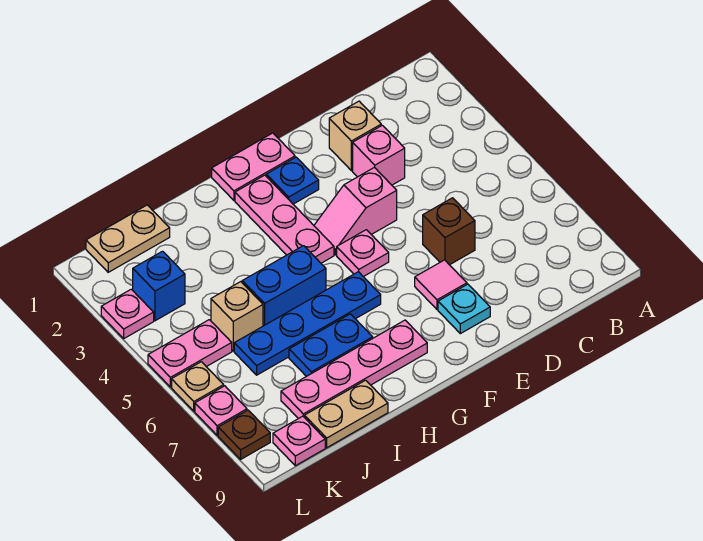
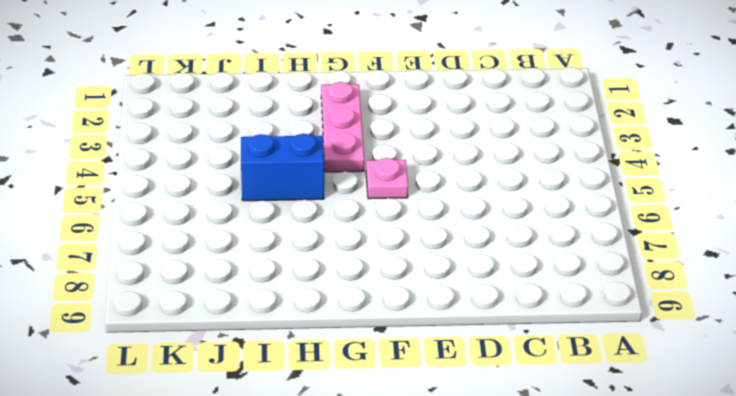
none -> tan 1x1 brick [329,101,381,171]
none -> pink 1x1 brick [353,125,405,185]
none -> brown 1x1 brick [423,198,475,265]

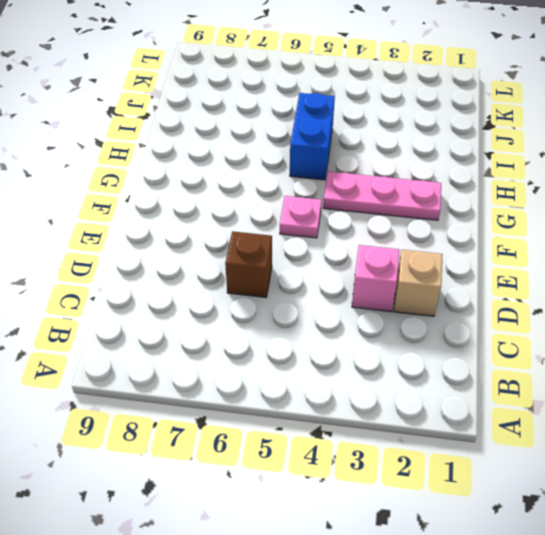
none -> pink 1x2 slope [314,167,397,255]
none -> pink 1x1 tile [415,260,467,309]
none -> cyan 1x1 plate [438,284,490,334]

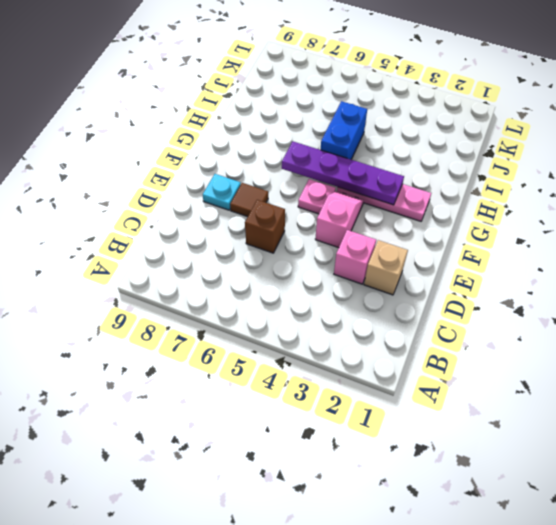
brown 1x1 tile [230,183,268,217] -> pink 1x1 tile [415,260,467,309]
purple 1x4 plate [282,141,404,205] -> none
none -> pink 1x2 plate [212,133,295,200]
none -> blue 1x1 plate [266,157,319,204]
none -> blue 1x4 plate [234,272,381,375]

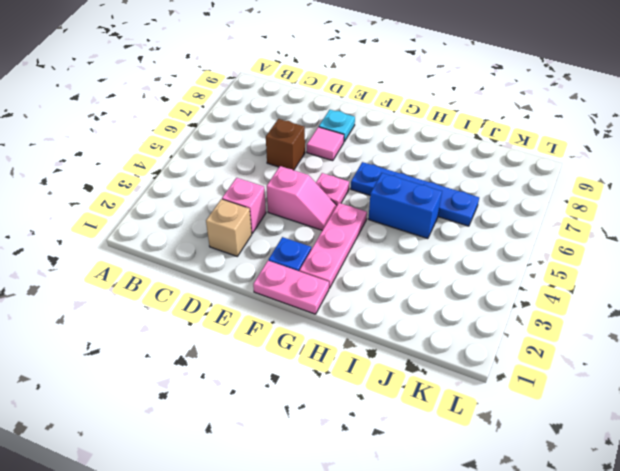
none -> pink 1x4 plate [281,320,427,419]
none -> blue 1x2 plate [289,314,373,376]
none -> tan 1x2 plate [304,380,388,448]

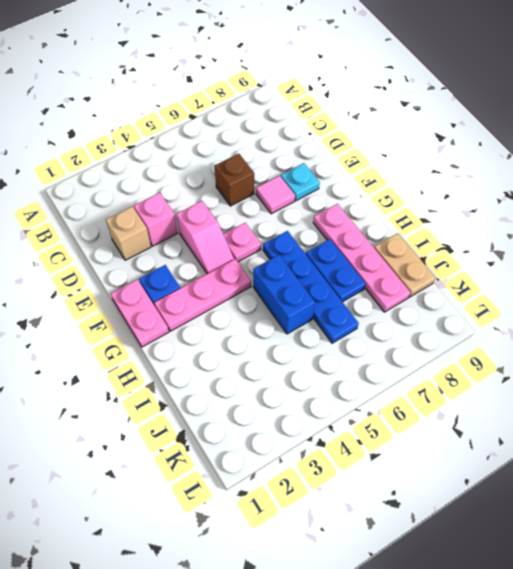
none -> tan 1x2 plate [86,205,170,272]
none -> tan 1x1 brick [211,282,263,351]
none -> blue 1x1 brick [133,251,185,321]

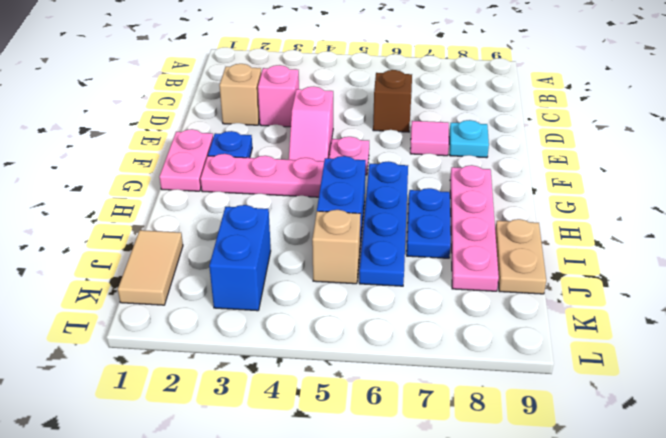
tan 1x2 tile [118,230,183,305] -> tan 1x2 plate [86,205,170,272]
blue 1x2 brick [209,205,271,311] -> blue 1x1 brick [133,251,185,321]
none -> pink 1x2 plate [148,320,232,387]
none -> pink 1x1 plate [273,416,325,466]
none -> pink 1x1 plate [101,289,154,338]

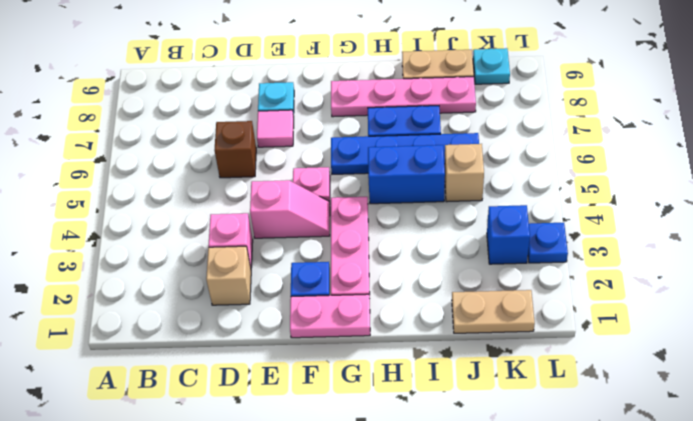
cyan 1x1 plate [473,48,510,84] -> pink 1x1 plate [273,416,325,466]
blue 1x1 plate [528,223,568,263] -> pink 1x1 plate [101,289,154,338]
none -> pink 1x2 plate [148,320,232,387]
none -> tan 1x1 plate [172,362,224,411]
none -> pink 1x1 plate [195,386,247,435]

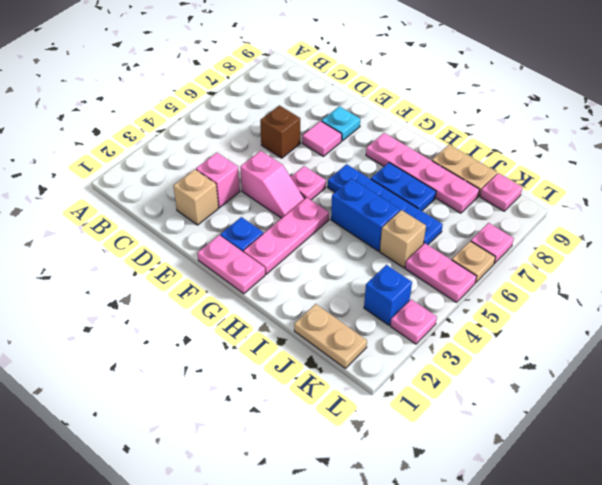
none -> brown 1x1 plate [218,410,270,459]

